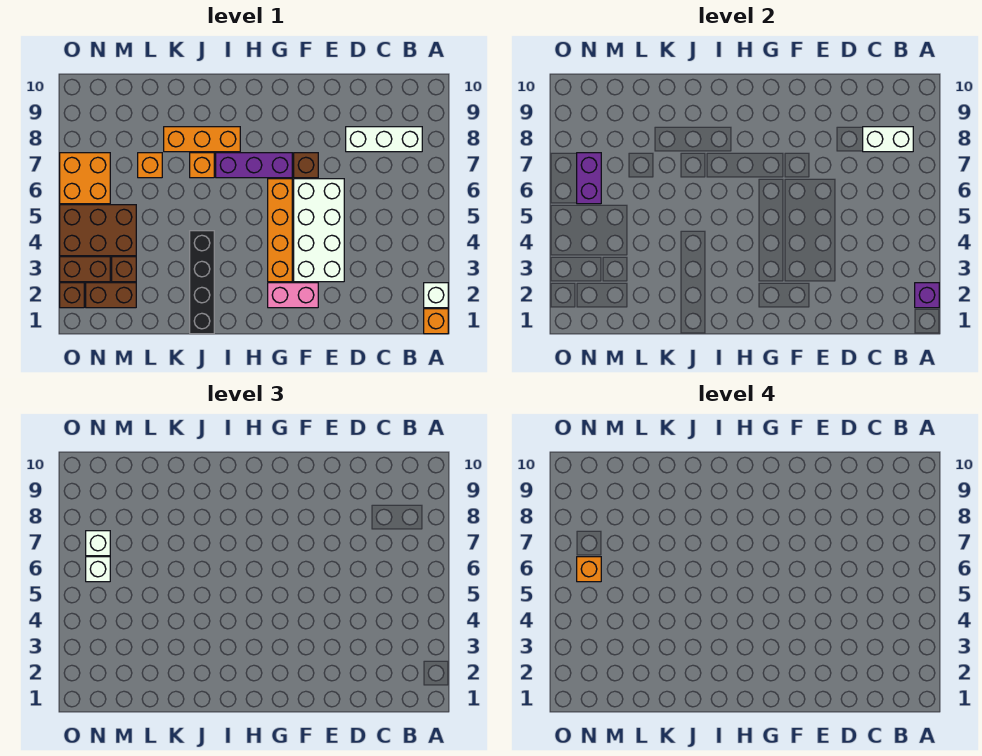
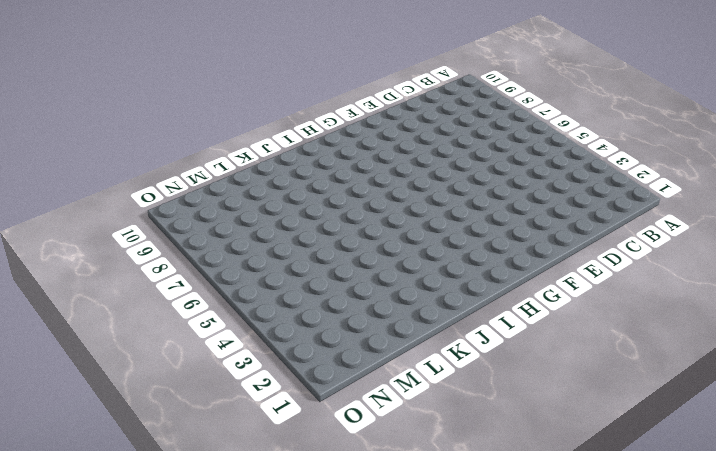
none -> orange 1x1 brick [424,309,448,334]
none -> white 1x1 brick [424,283,448,308]
none -> white 1x3 brick [346,127,422,152]

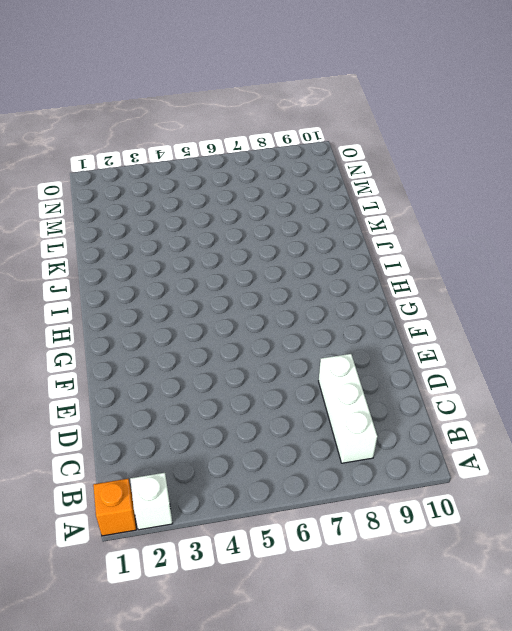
none -> white 2x4 brick [294,179,344,282]
none -> pink 1x2 brick [268,283,318,308]
none -> brown 1x1 brick [294,153,318,178]

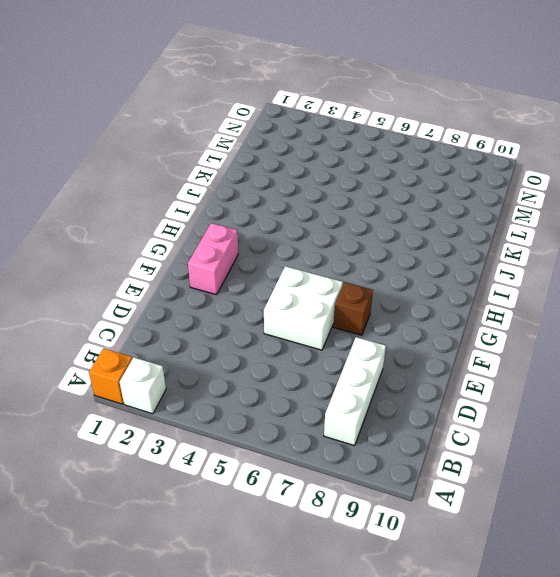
white 2x2 brick [264,266,343,350] -> white 2x4 brick [294,179,344,282]
none -> orange 1x4 brick [268,179,292,282]
none -> purple 1x3 brick [216,153,292,178]
none -> orange 1x3 brick [164,127,240,152]

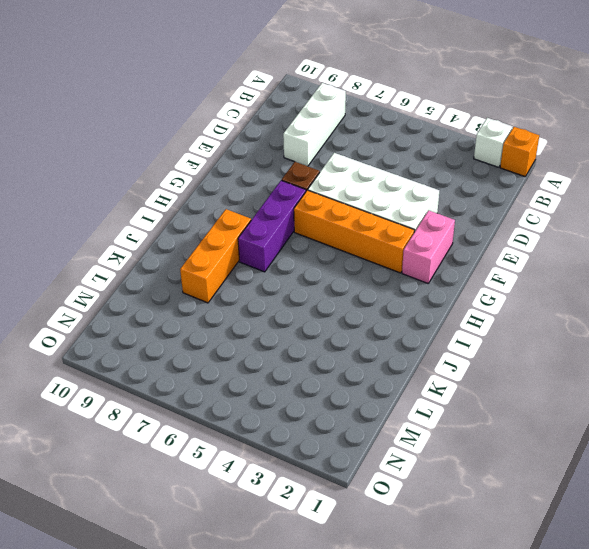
none -> black 1x4 brick [190,231,214,334]
none -> orange 1x1 brick [190,153,214,178]
none -> orange 1x1 brick [138,153,162,178]

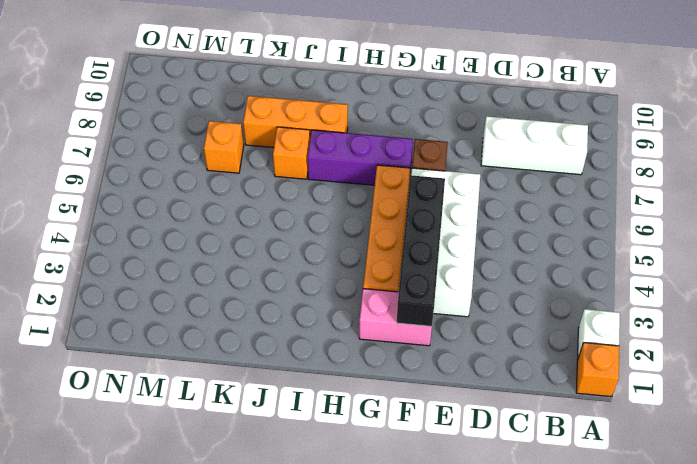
black 1x4 brick [397,175,445,326] -> black 1x4 brick moved to [190,231,214,334]
none -> brown 1x2 brick [86,283,136,308]
none -> brown 1x1 brick [112,257,136,282]
none -> brown 2x3 brick [60,205,136,256]

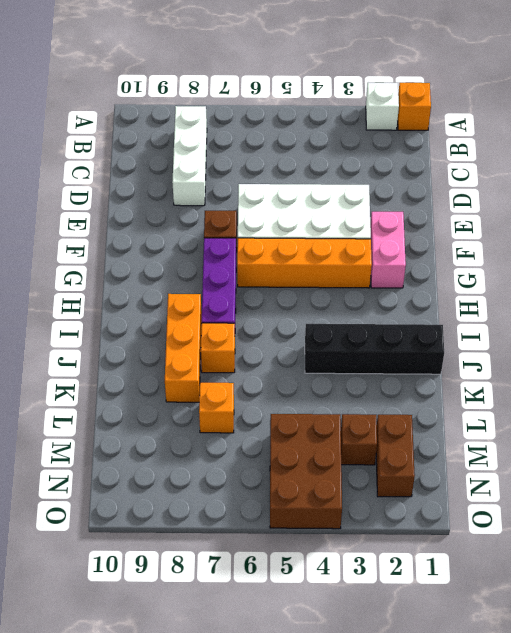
none -> brown 1x2 brick [60,257,110,282]
none -> orange 2x2 brick [60,153,110,204]
none -> brown 1x1 brick [60,283,84,308]

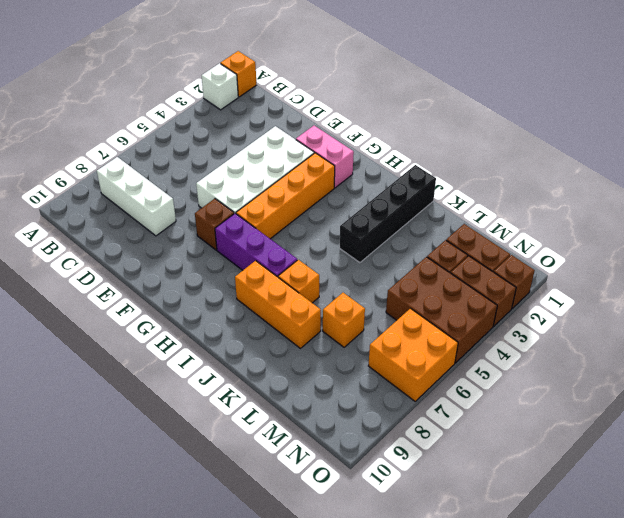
none -> purple 1x1 brick [915,283,939,308]
none -> white 1x2 brick [863,127,913,152]
none -> purple 1x2 brick [577,153,601,204]

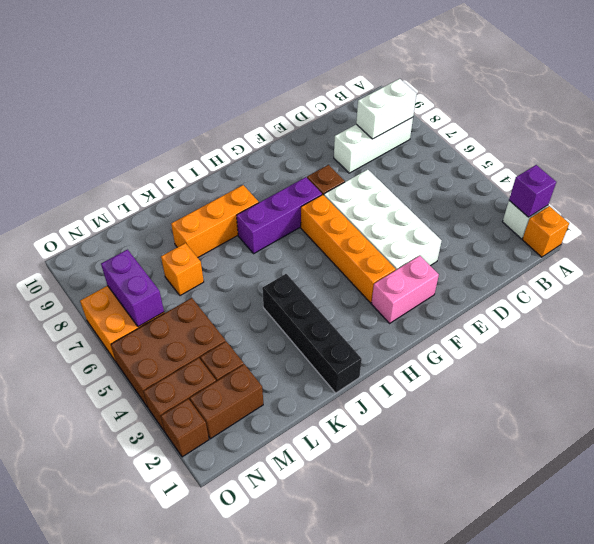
none -> orange 1x1 brick [190,153,214,178]
none -> white 1x1 brick [86,557,110,582]
none -> white 1x1 brick [86,531,110,556]

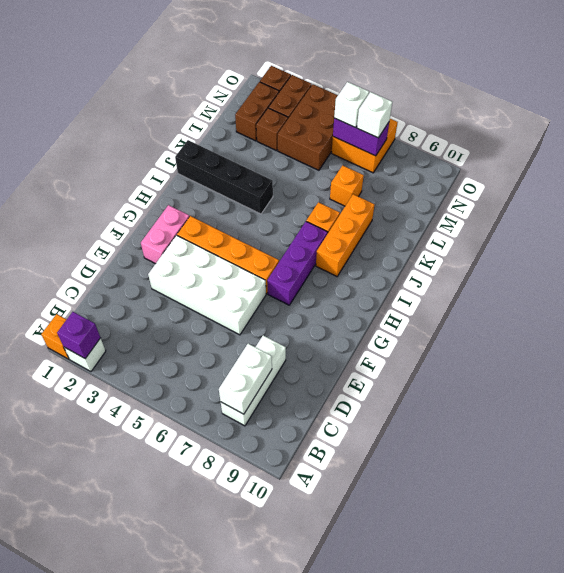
none -> brown 1x1 brick [294,153,318,178]
none -> orange 1x1 brick [577,557,601,582]

